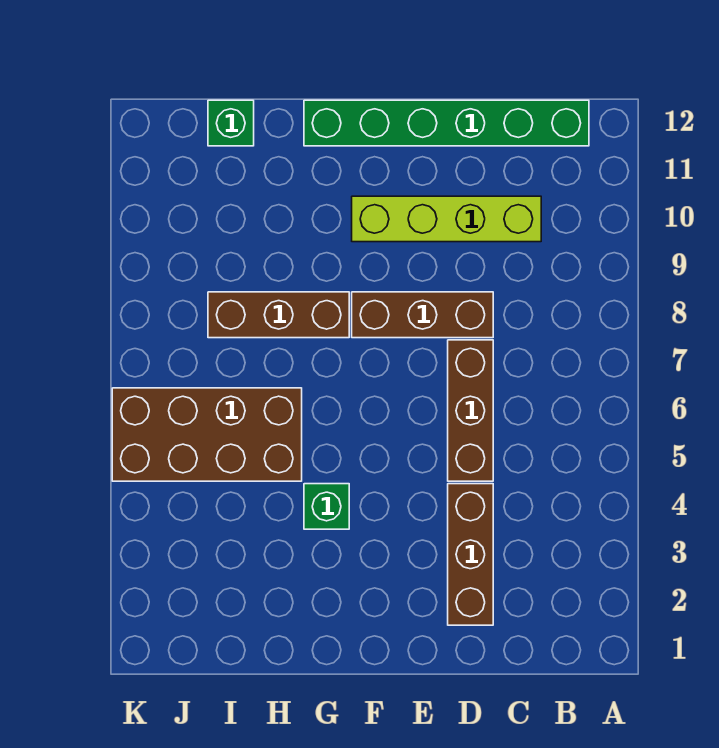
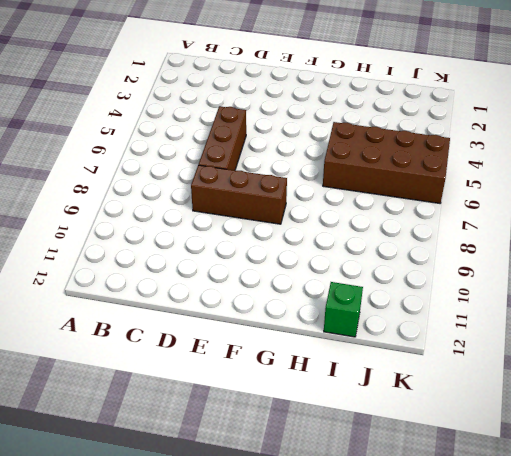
none -> green 1x6 brick [304,100,589,146]
none -> lime 1x4 brick [352,196,541,242]

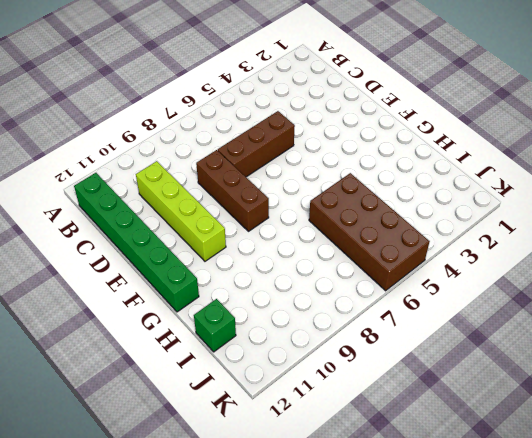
none -> brown 1x3 brick [448,484,493,625]
none -> green 1x1 brick [304,484,349,529]

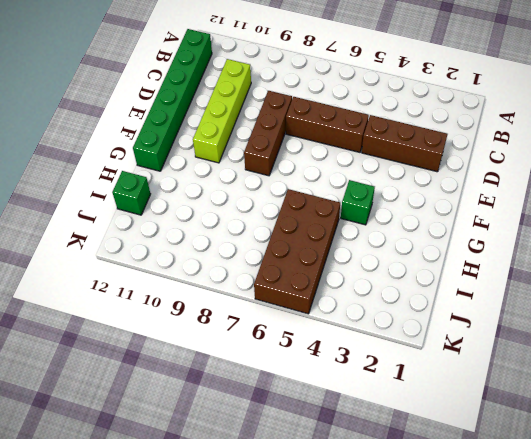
none -> brown 1x3 brick [208,292,349,338]

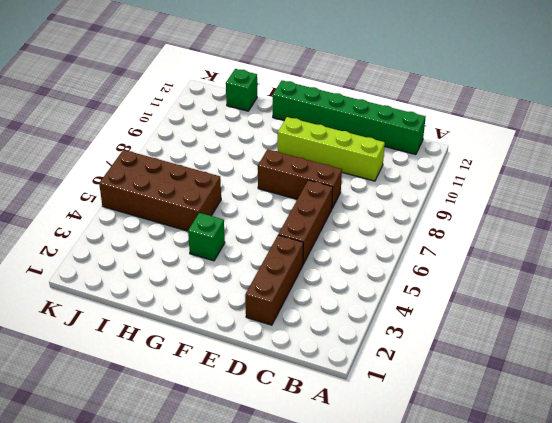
none -> brown 1x3 brick [208,292,349,338]

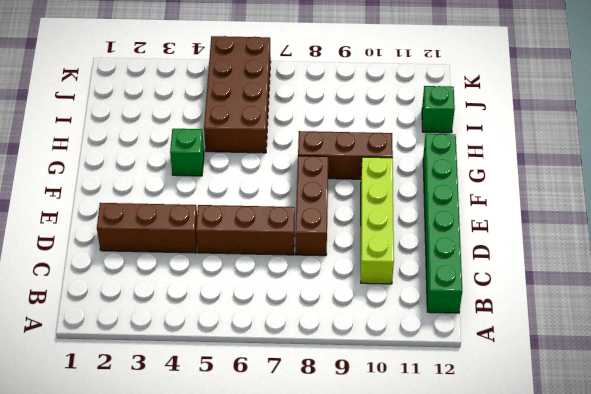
brown 1x3 brick [298,131,393,179] -> brown 1x3 brick turned to [208,292,349,338]

